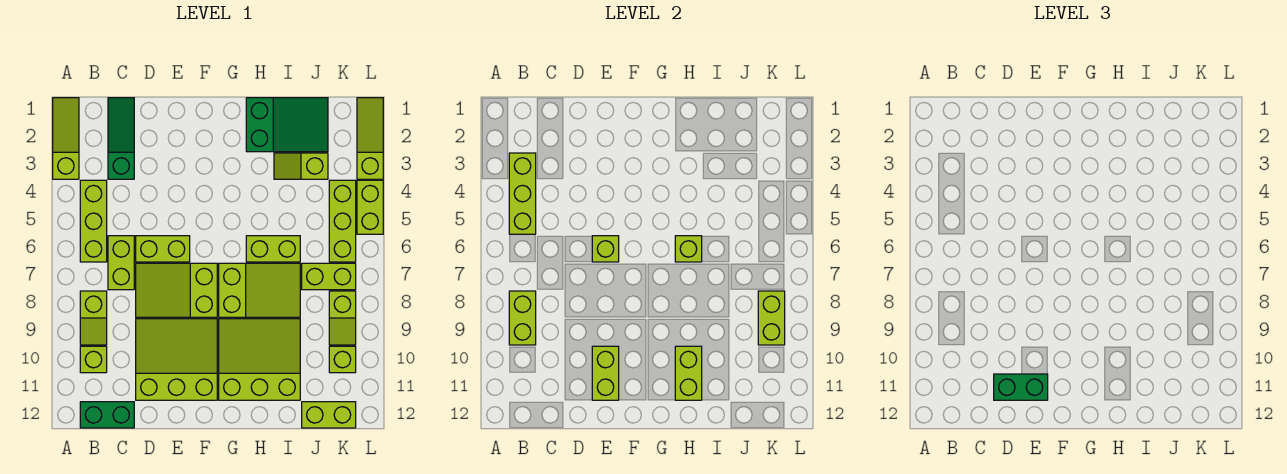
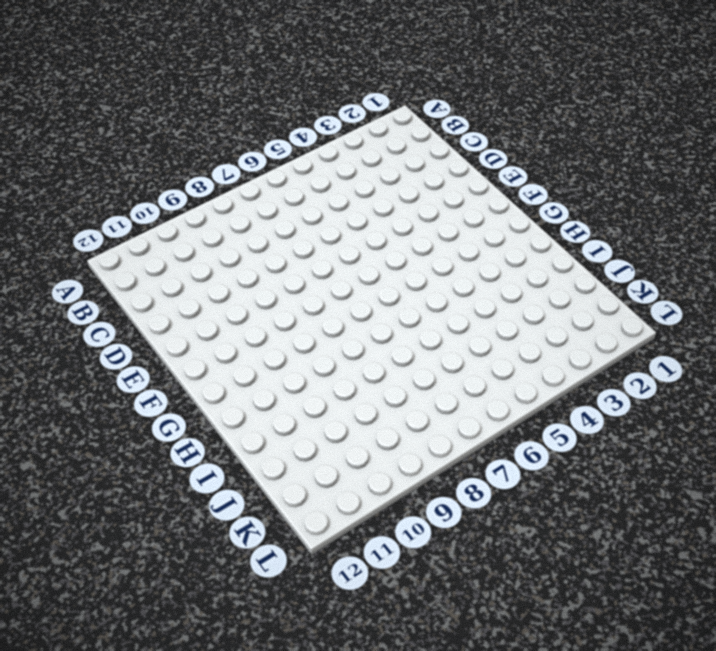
none -> lime 1x3 slope [53,98,79,179]
none -> lime 1x3 brick [80,180,107,262]
none -> lime 1x2 slope [80,291,107,345]
none -> lime 1x1 brick [80,346,107,373]

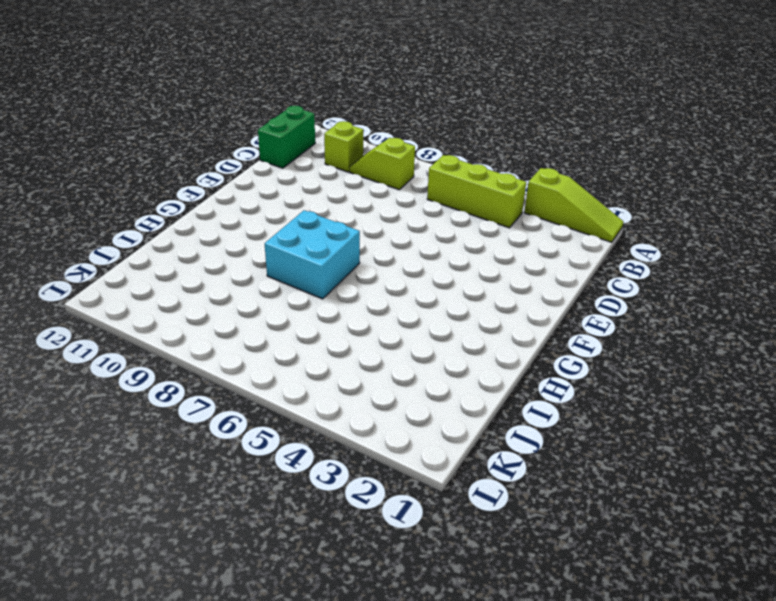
cyan 2x2 brick [265,210,360,299] -> lime 2x3 slope [219,263,300,317]
none -> green 1x3 slope [108,98,134,179]
none -> lime 1x2 brick [108,236,134,290]
none -> lime 1x2 brick [136,236,190,262]
none -> lime 2x3 slope [136,263,217,317]

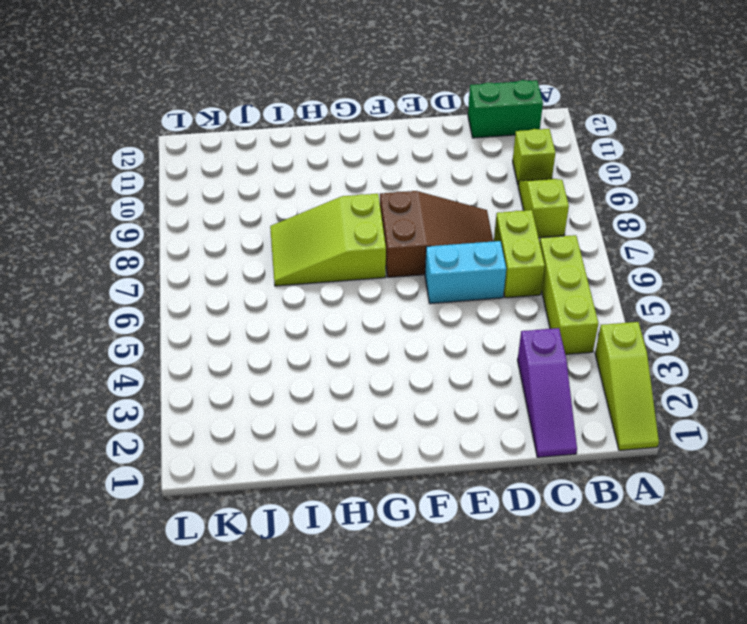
purple 1x3 slope [518,328,577,457] -> green 1x3 slope [108,98,134,179]
cyan 1x2 brick [425,241,506,304] -> lime 1x2 brick [136,236,190,262]
brown 2x3 slope [380,191,493,277] -> lime 2x3 slope [136,263,217,317]
none -> lime 3x3 slope [136,319,217,400]
none -> lime 3x3 slope [219,319,300,400]
none -> green 2x3 slope [246,98,328,152]
none -> lime 1x2 brick [246,236,300,262]

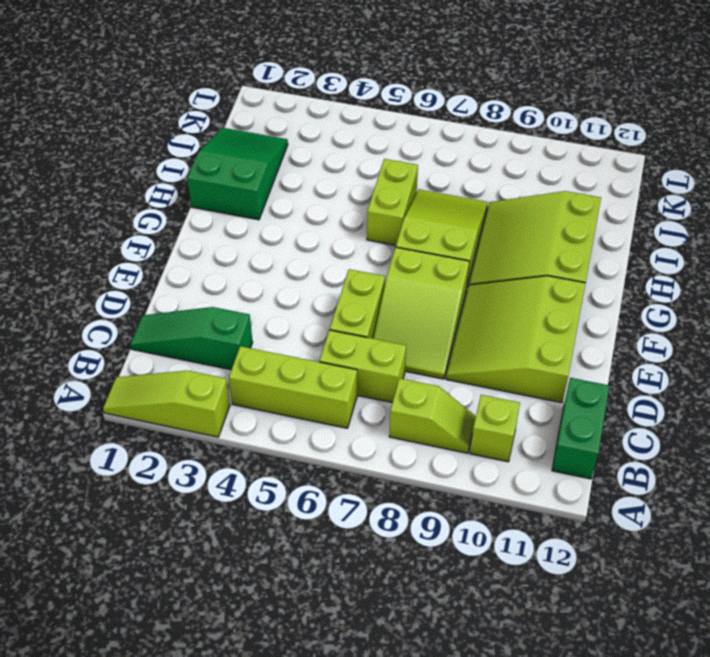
none -> lime 1x2 slope [274,153,328,179]
none -> lime 1x2 brick [302,263,356,290]
none -> lime 1x2 brick [302,402,356,428]
none -> lime 1x3 brick [329,180,356,262]

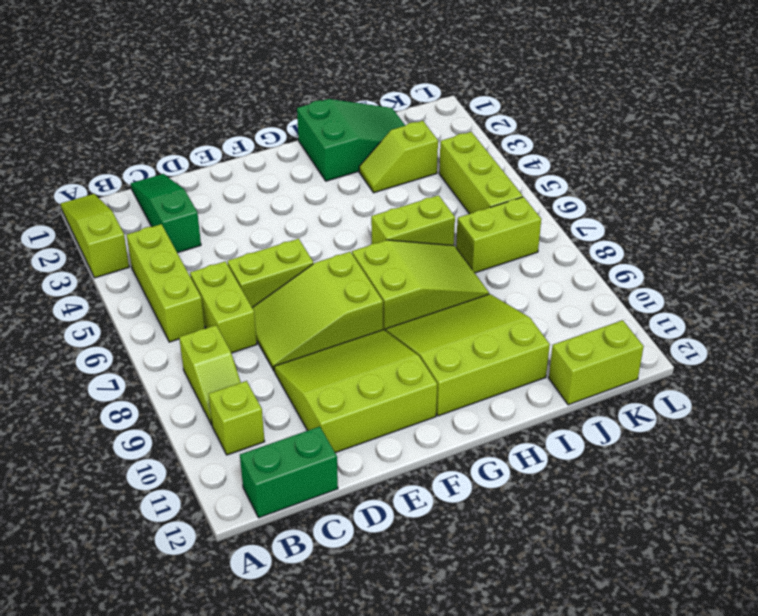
none -> lime 1x2 slope [329,291,356,345]
none -> lime 1x1 brick [329,346,356,373]
none -> lime 1x3 slope [357,98,383,179]
none -> lime 1x2 brick [357,180,383,234]

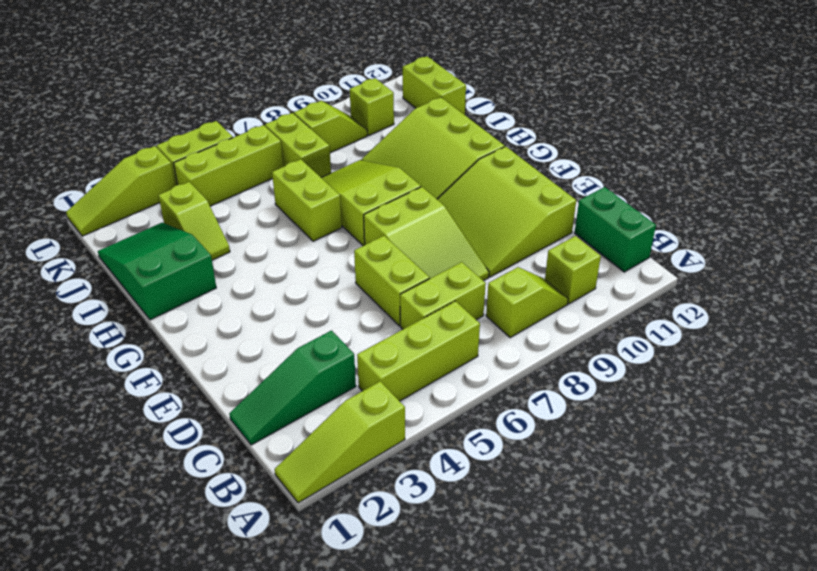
none -> lime 1x3 brick [509,153,536,234]
none -> lime 1x2 brick [509,291,536,345]
none -> lime 1x1 brick [592,236,619,262]
none -> lime 1x2 brick [592,346,619,400]

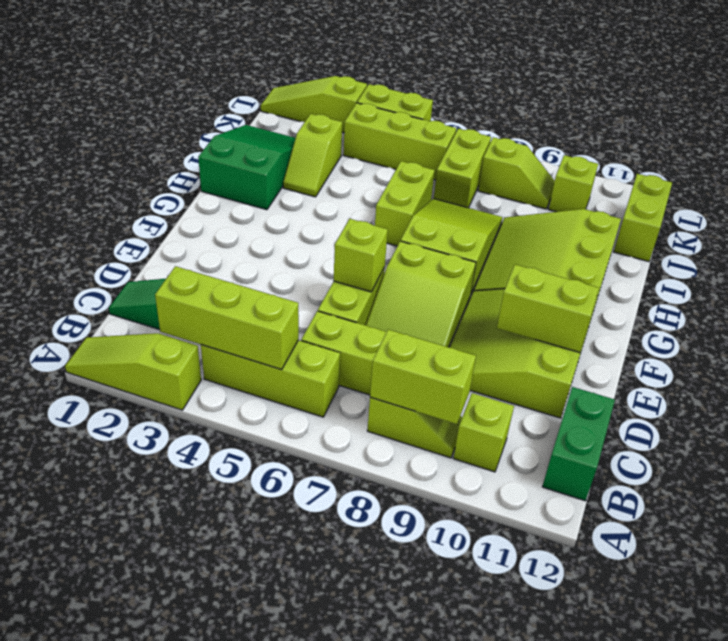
none -> lime 1x1 brick [675,236,702,262]
none -> lime 1x2 brick [675,346,702,400]
none -> lime 1x2 brick [758,291,785,345]
none -> green 1x2 brick [994,374,1048,400]

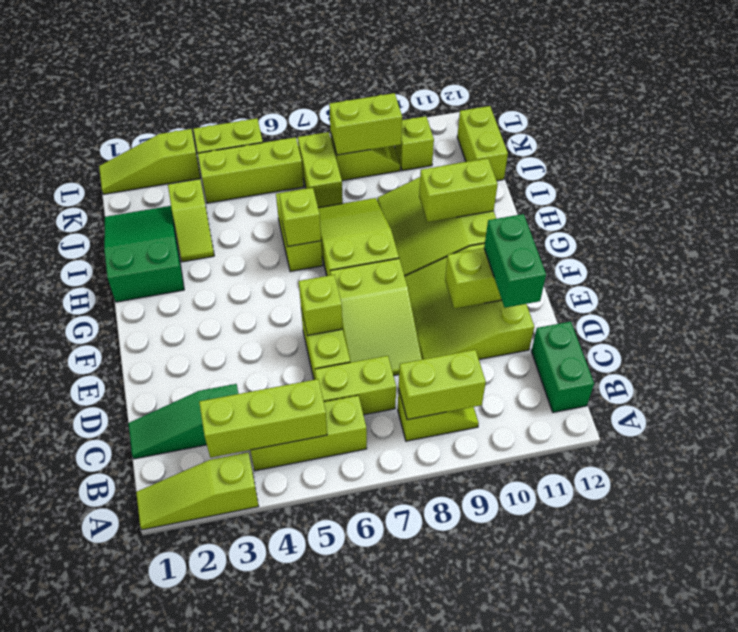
none -> lime 1x1 brick [80,346,107,373]

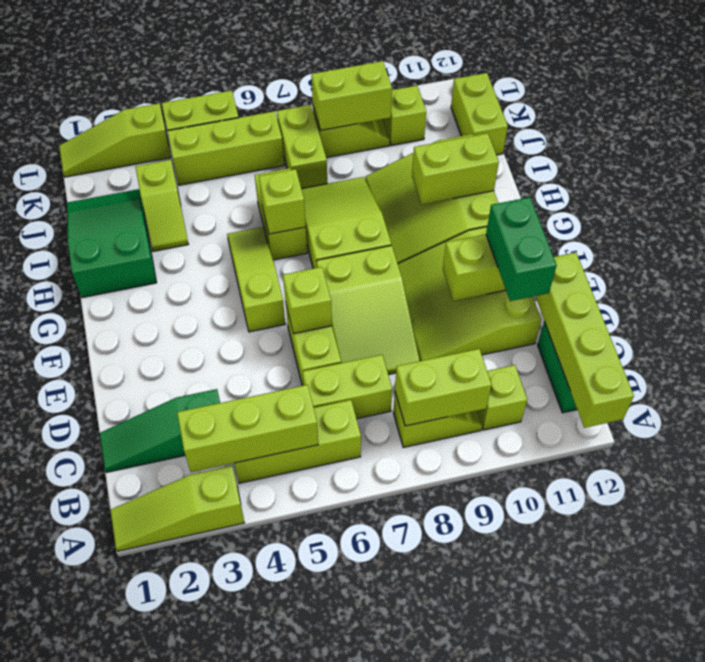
lime 1x4 brick [535,253,634,428] -> none
lime 1x3 slope [227,227,285,332] -> none

